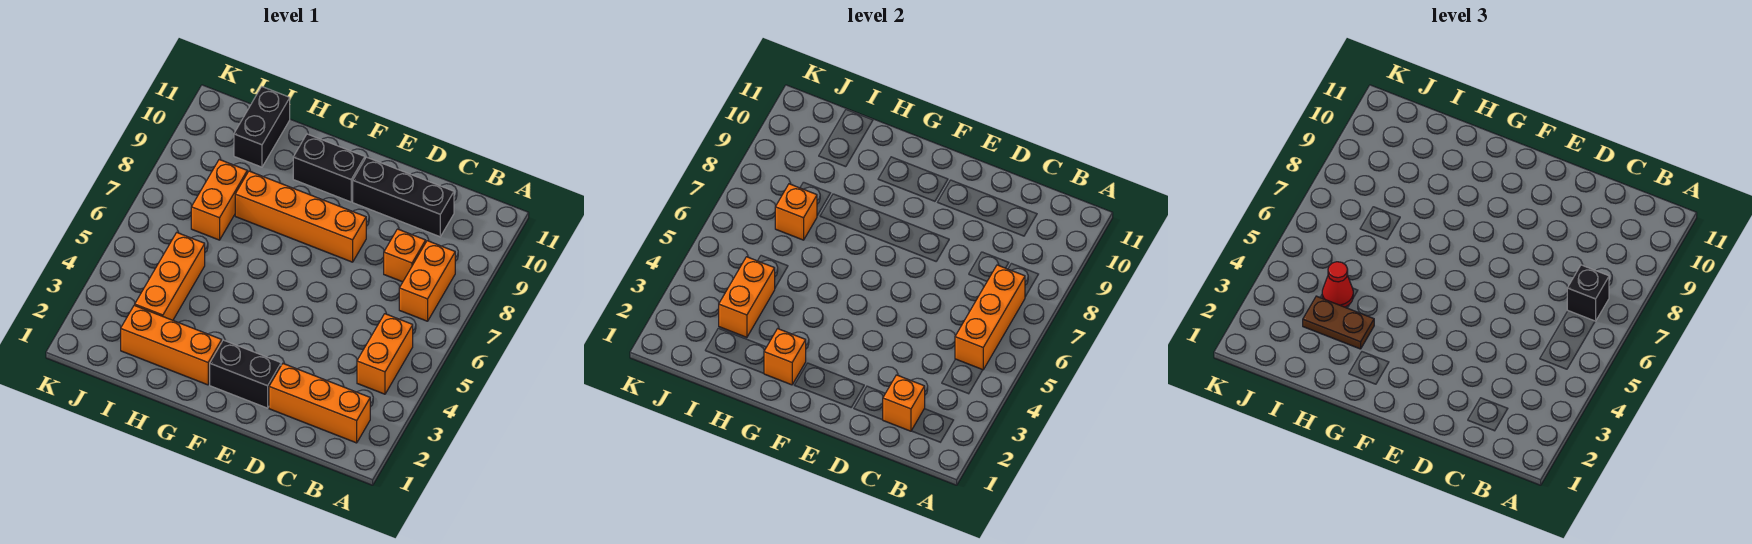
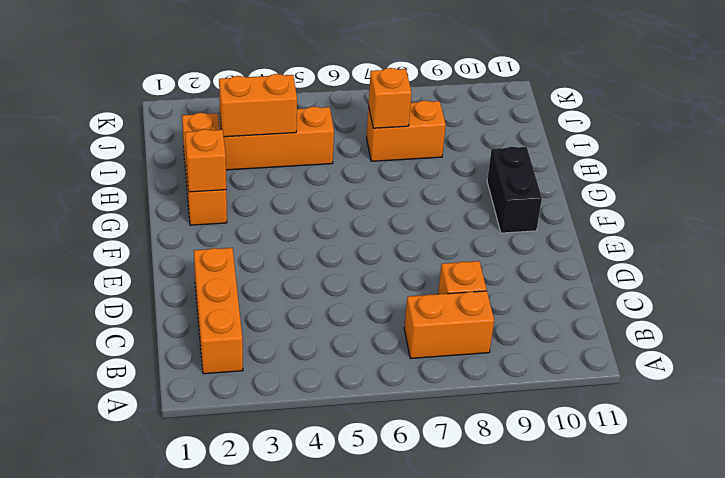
none -> orange 1x2 brick [357,314,413,394]
none -> black 1x3 brick [353,157,454,237]
none -> black 1x2 brick [210,340,281,408]

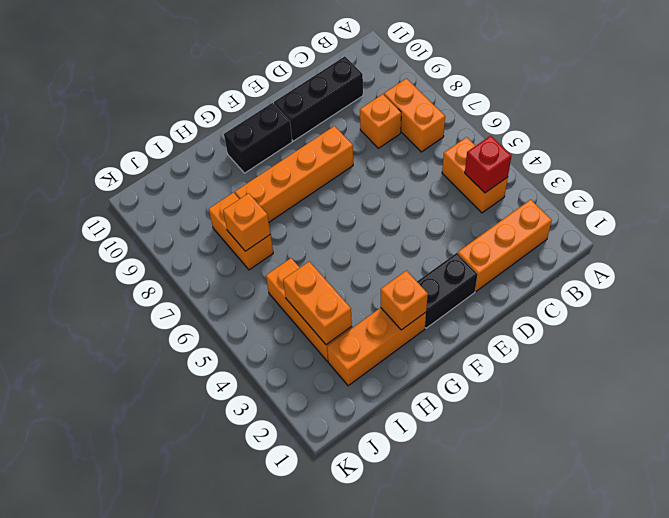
red 1x1 brick [465,136,512,193] -> none
none -> black 1x2 brick [234,87,290,167]
none -> orange 1x3 brick [955,265,1025,370]
none -> orange 1x1 brick [883,375,925,431]

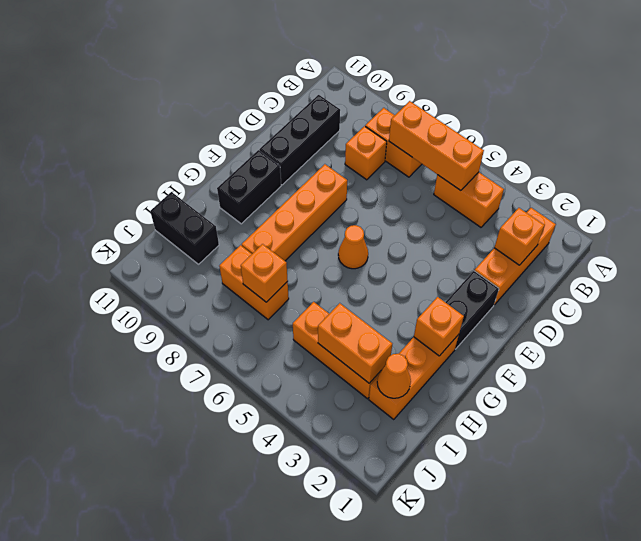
orange 1x1 cone [338,225,368,269] -> none
orange 1x1 cone [377,354,411,398] -> none
none -> black 1x1 brick [1567,265,1609,321]
none -> brown 1x2 plate [1303,296,1374,349]
none -> red 1x1 cone [1322,262,1353,307]

